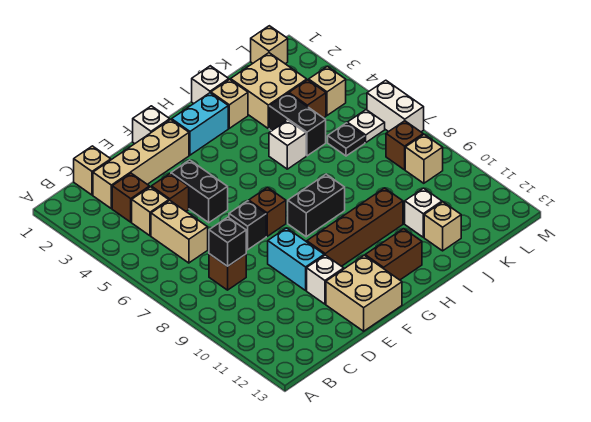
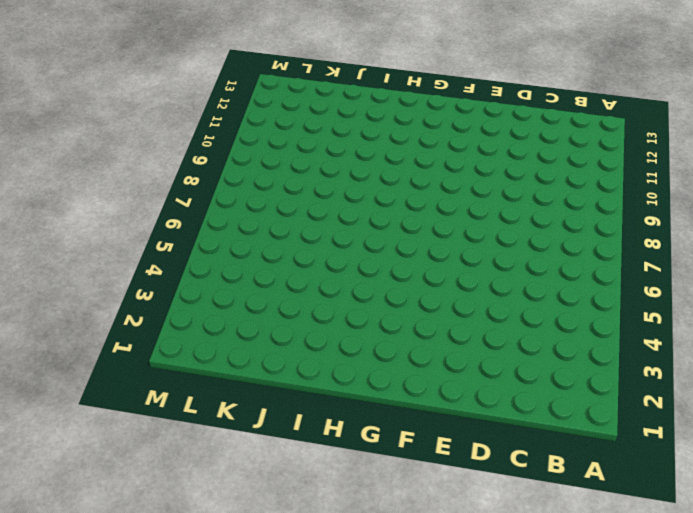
none -> tan 1x1 brick [74,146,111,195]
none -> tan 1x4 brick [93,119,189,209]
none -> brown 1x1 brick [112,173,149,222]
none -> tan 1x1 brick [132,187,169,236]

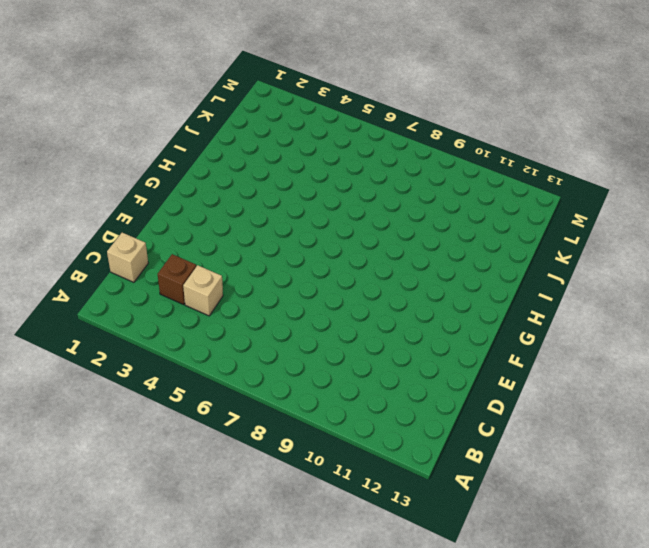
none -> tan 1x4 brick [93,119,189,209]
none -> tan 1x2 brick [151,200,208,263]
none -> brown 1x1 brick [209,254,246,290]
none -> brown 1x1 brick [151,173,189,211]

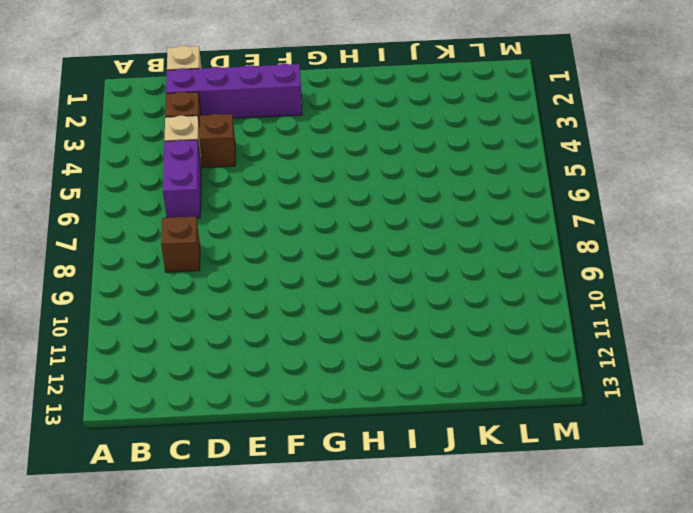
purple 1x4 brick [166,64,302,118] -> tan 1x4 brick [93,119,189,209]
purple 1x2 brick [163,140,201,218] -> tan 1x2 brick [151,200,208,263]
none -> black 1x2 brick [171,160,228,223]
none -> black 1x1 brick [229,201,266,250]
none -> cyan 1x2 brick [268,228,324,290]
none -> white 1x1 brick [307,255,344,304]

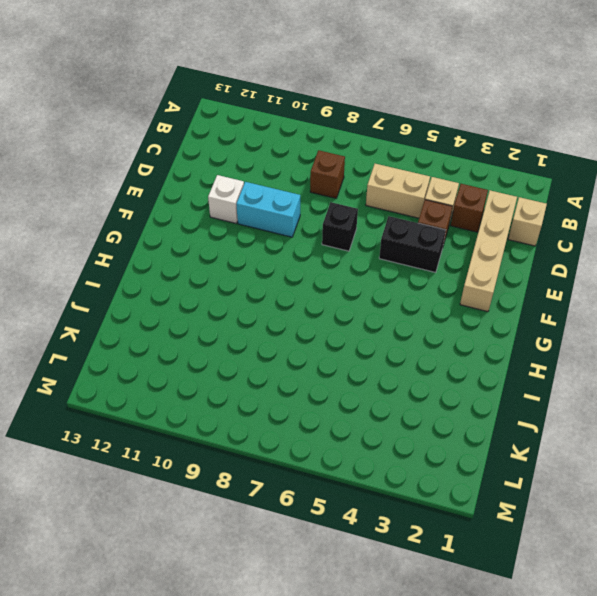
none -> tan 2x2 brick [326,255,402,331]
none -> white 1x1 brick [133,106,170,144]
none -> brown 1x1 brick [249,187,286,236]
none -> brown 1x4 brick [307,188,403,266]

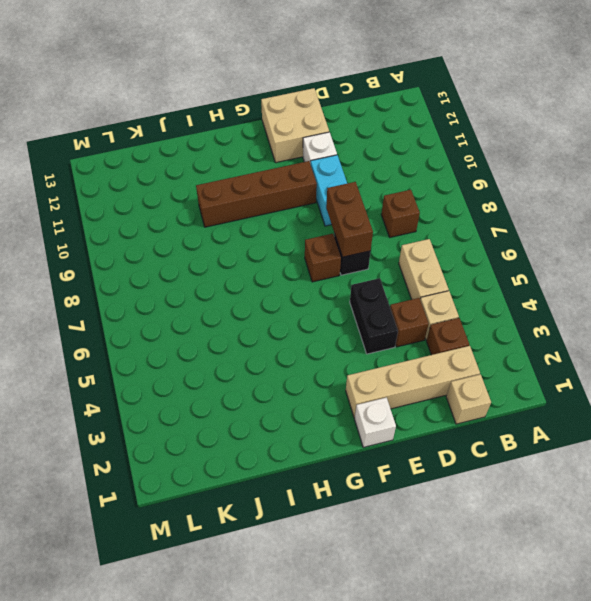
brown 1x2 brick [326,182,373,257] -> brown 1x2 brick turned to [365,229,422,280]
none -> cyan 1x2 brick [172,93,228,155]
none -> black 1x2 brick [288,174,345,237]
none -> white 1x1 brick [192,66,229,103]
none -> tan 1x1 brick [211,79,248,128]

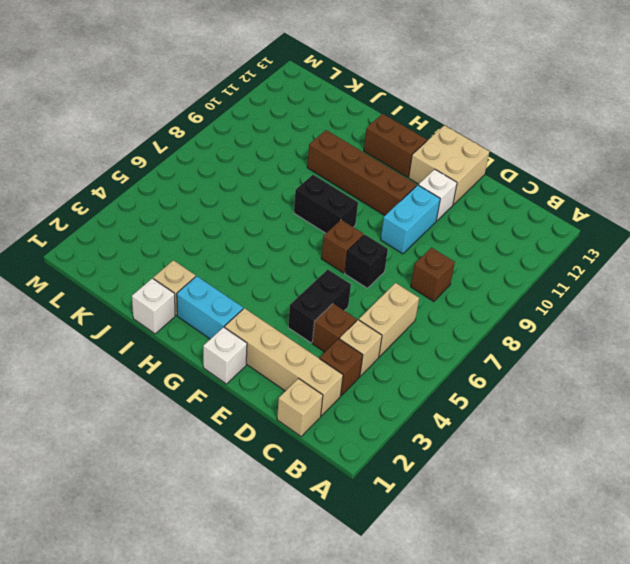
none -> white 1x1 brick [269,120,306,169]
none -> tan 2x2 brick [231,53,307,129]
none -> black 1x2 brick [269,93,326,156]
none -> white 1x1 brick [405,188,442,237]

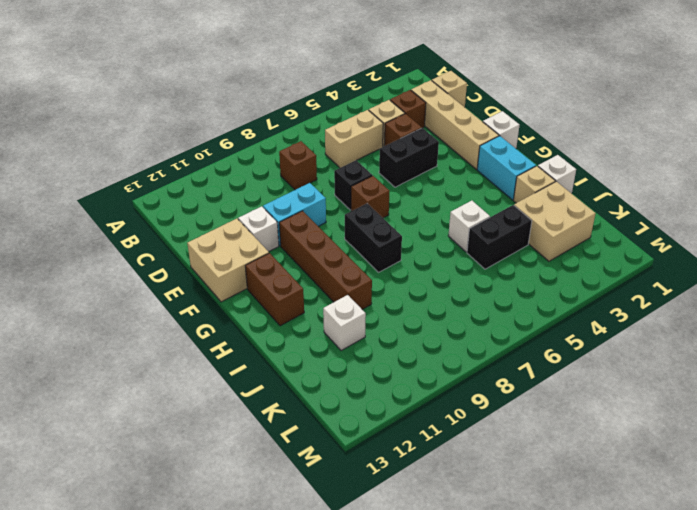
none -> tan 1x1 brick [424,202,461,251]
none -> brown 1x1 brick [289,80,326,118]
none -> black 1x1 plate [328,123,365,156]
none -> tan 1x1 brick [251,26,288,64]

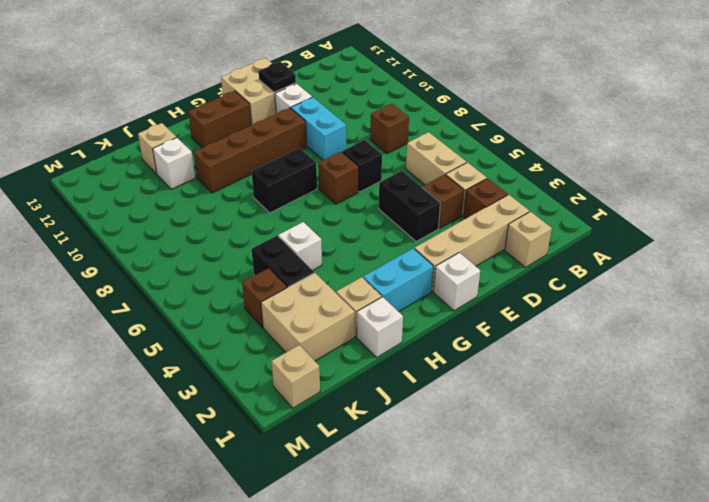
black 1x1 plate [259,62,296,92] -> black 1x1 plate moved to [328,123,365,156]
none -> tan 1x1 brick [309,66,346,115]
none -> white 1x1 plate [347,110,385,142]
none -> brown 1x1 brick [386,121,423,170]
none -> tan 1x1 brick [405,134,443,183]

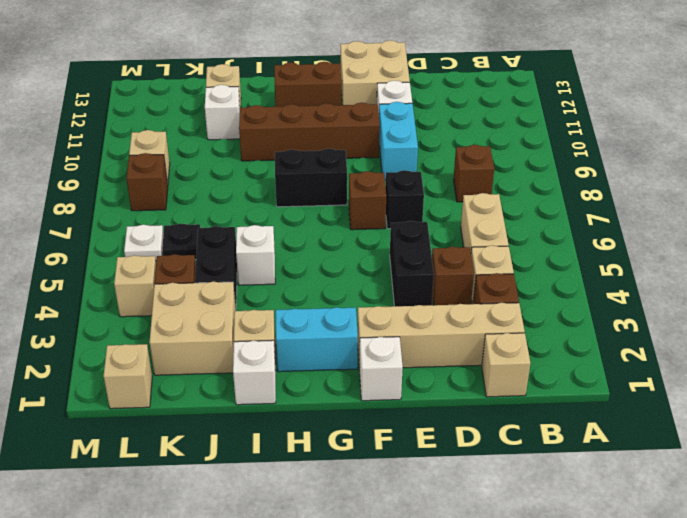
none -> white 1x2 brick [367,80,424,132]
none -> black 1x1 brick [209,217,246,266]

